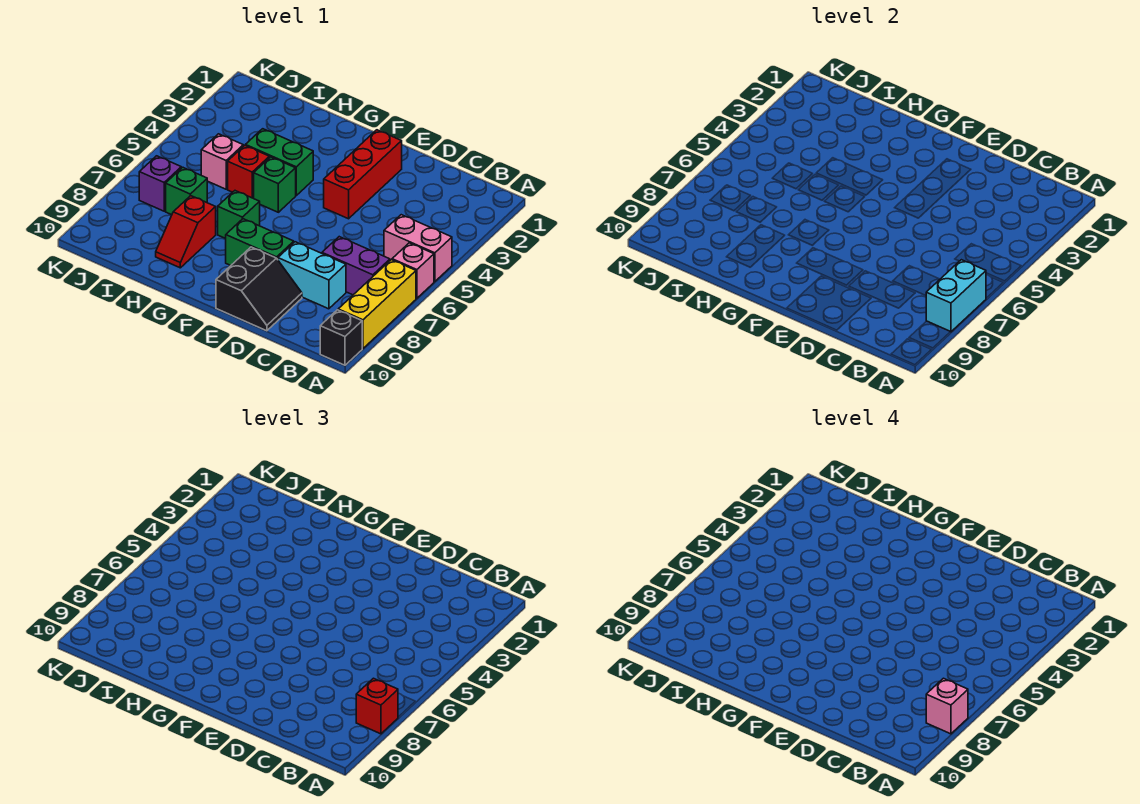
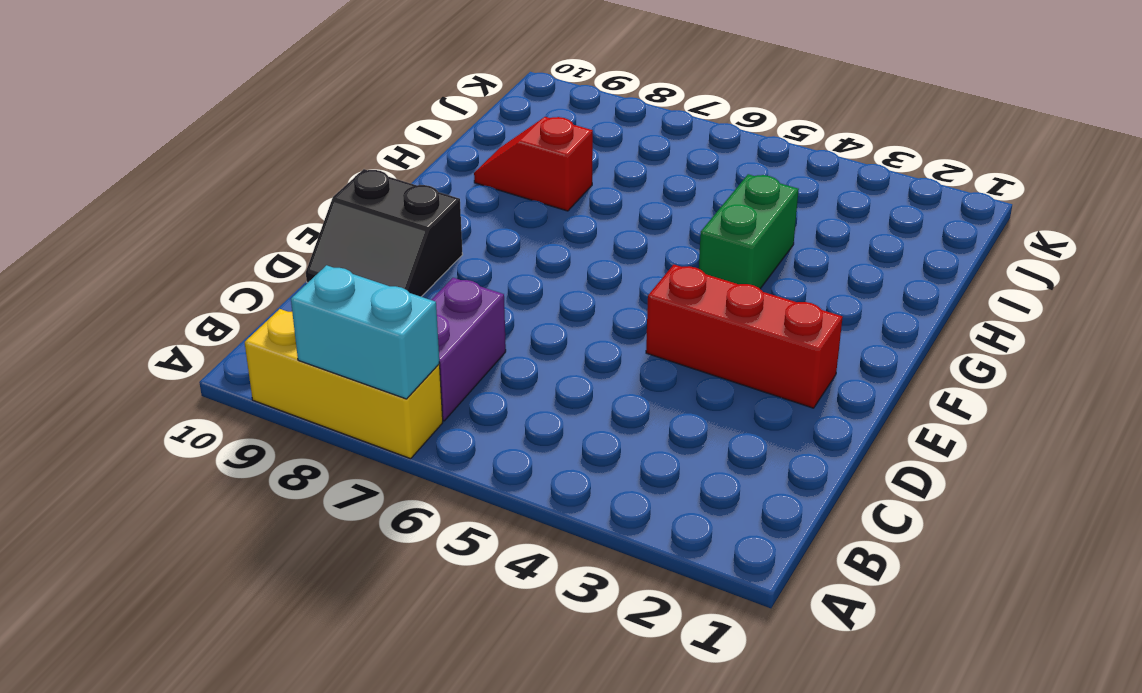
none -> pink 1x2 brick [384,215,452,282]
none -> pink 1x1 brick [392,243,434,298]
none -> black 1x1 brick [320,310,362,365]

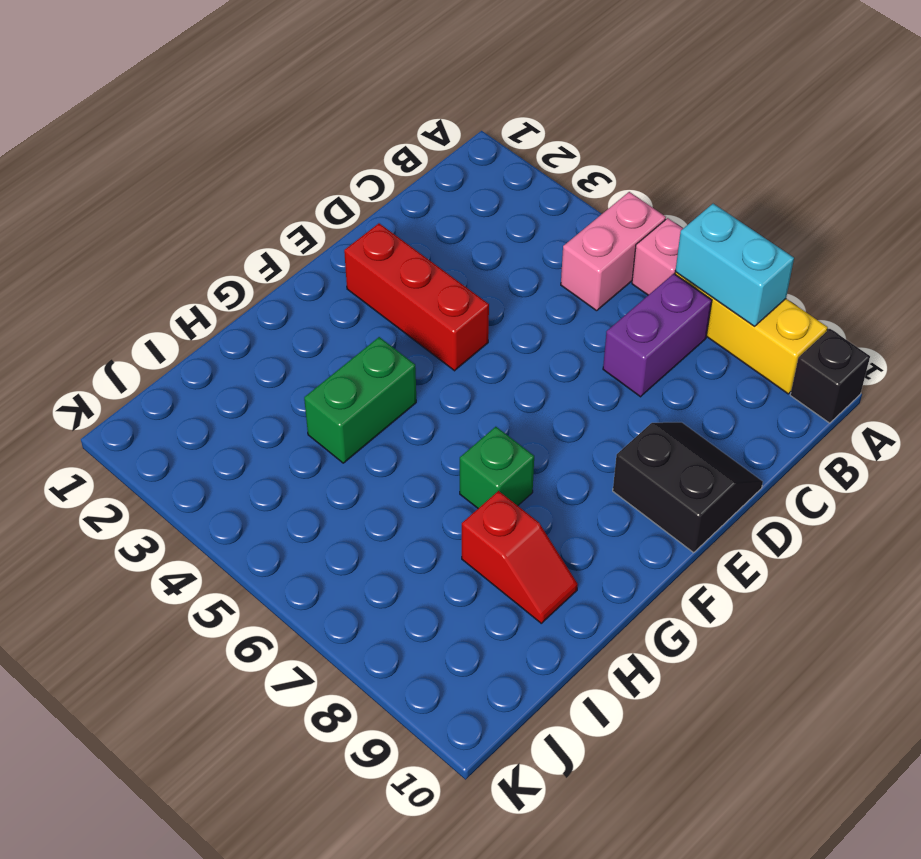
none -> cyan 1x2 brick [278,242,346,309]
none -> green 1x2 brick [226,219,294,265]
none -> green 1x1 brick [254,157,296,212]

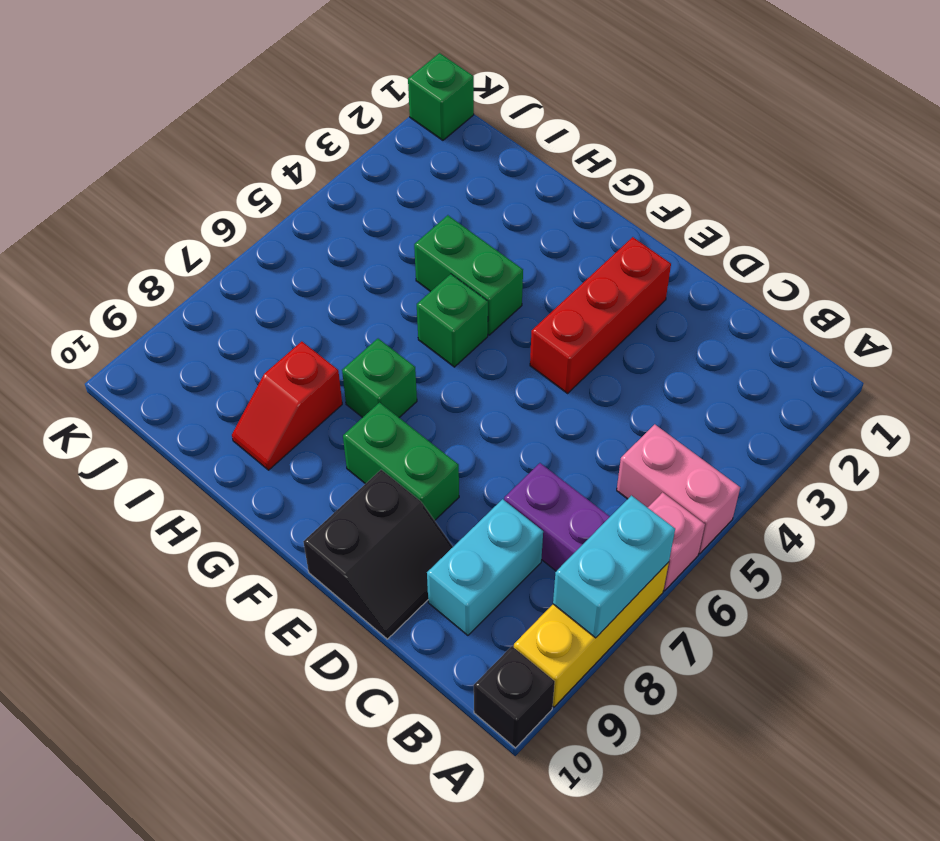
cyan 1x2 brick [427,499,543,635] -> cyan 1x2 brick turned to [278,242,346,309]
green 1x1 brick [408,53,474,140] -> green 1x1 brick moved to [166,167,207,215]
none -> red 1x1 brick [228,145,269,198]
none -> pink 1x1 brick [201,134,243,189]
none -> purple 1x1 brick [139,156,181,211]

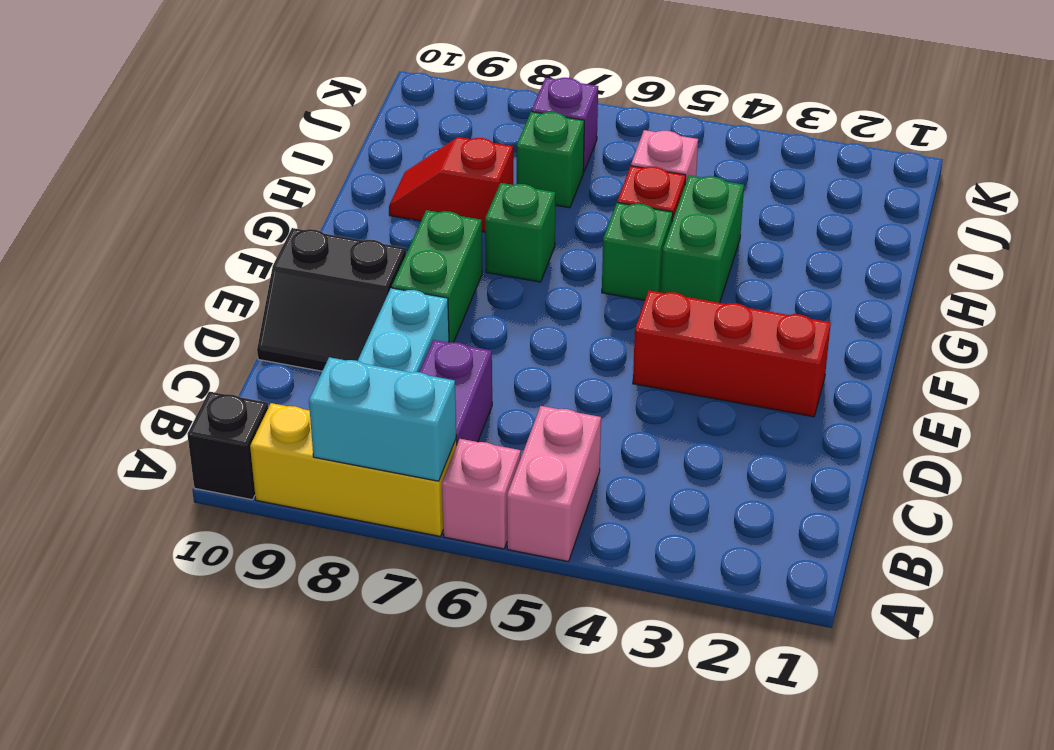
none -> red 1x1 brick [356,678,398,734]
none -> pink 1x1 brick [926,678,968,734]

